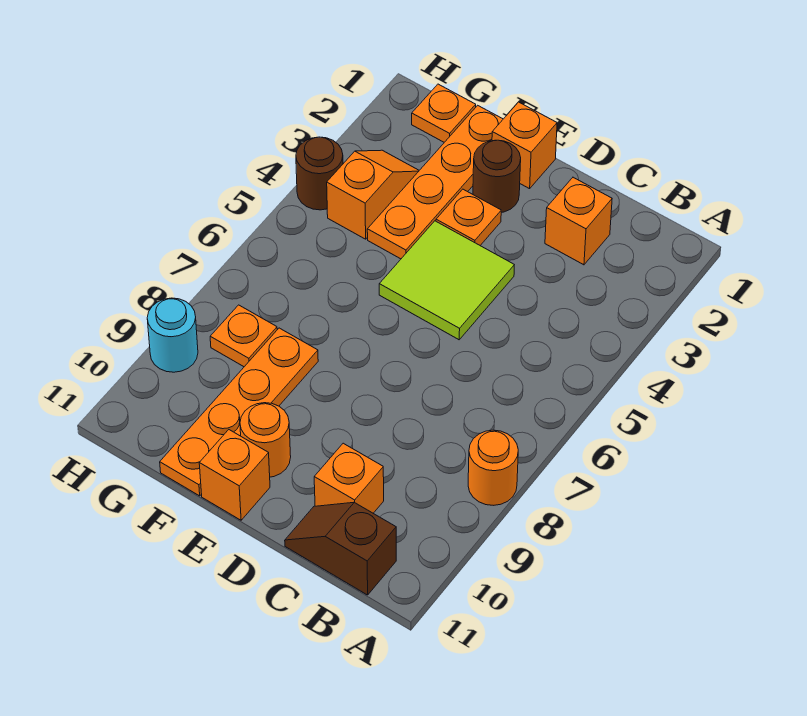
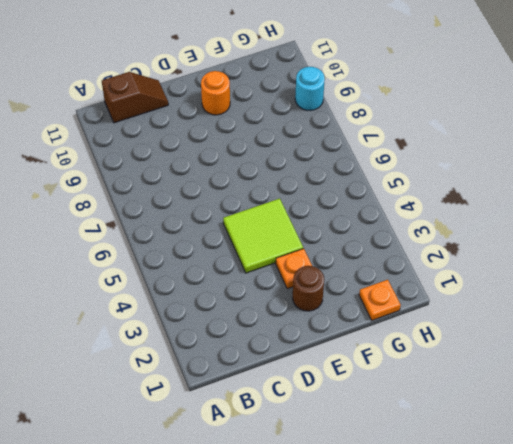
none -> orange 1x1 round brick [468,430,518,505]
none -> orange 1x1 brick [545,177,612,265]
none -> orange 1x1 brick [314,443,384,513]

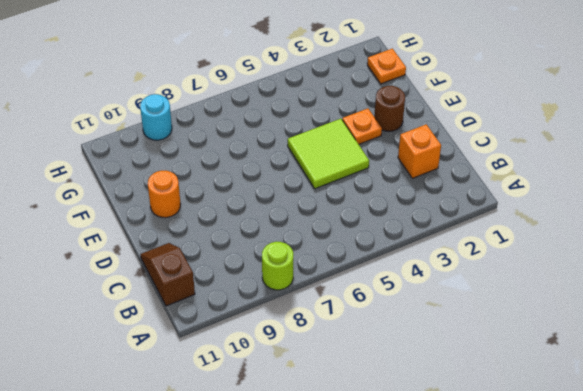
lime 1x1 round brick [262,242,293,290] -> orange 1x1 round brick [468,430,518,505]
none -> orange 1x1 brick [314,443,384,513]
none -> orange 1x1 brick [492,102,557,189]
none -> orange 1x1 brick [199,430,270,520]

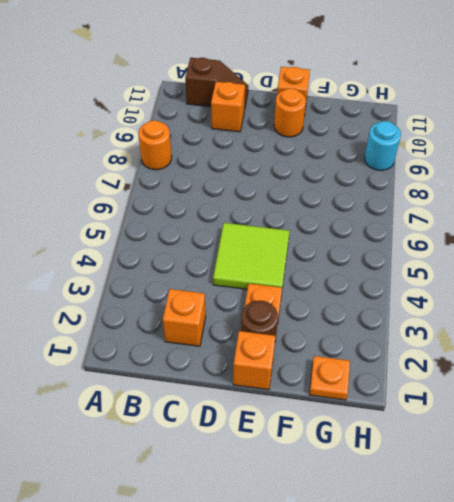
none -> orange 1x4 plate [367,105,503,259]
none -> orange 1x4 plate [160,328,318,496]
none -> orange 1x2 slope [327,150,419,239]

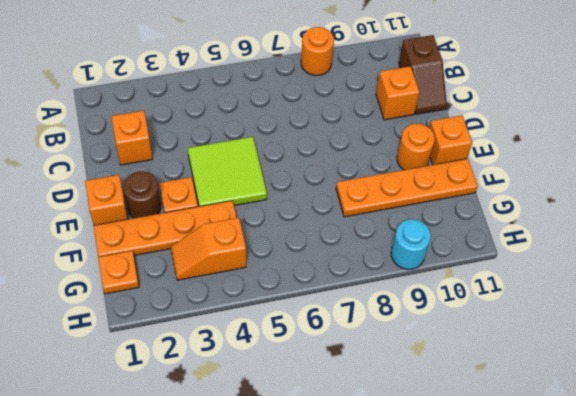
none -> orange 1x1 plate [210,305,277,367]
none -> brown 1x1 round brick [296,137,343,210]

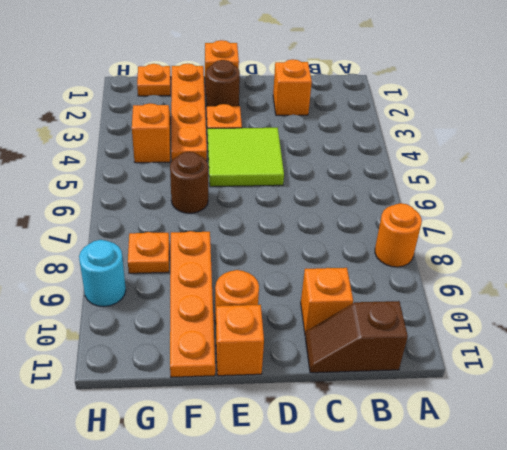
brown 1x1 round brick [170,152,208,213] -> brown 1x1 round brick moved to [296,137,343,210]

